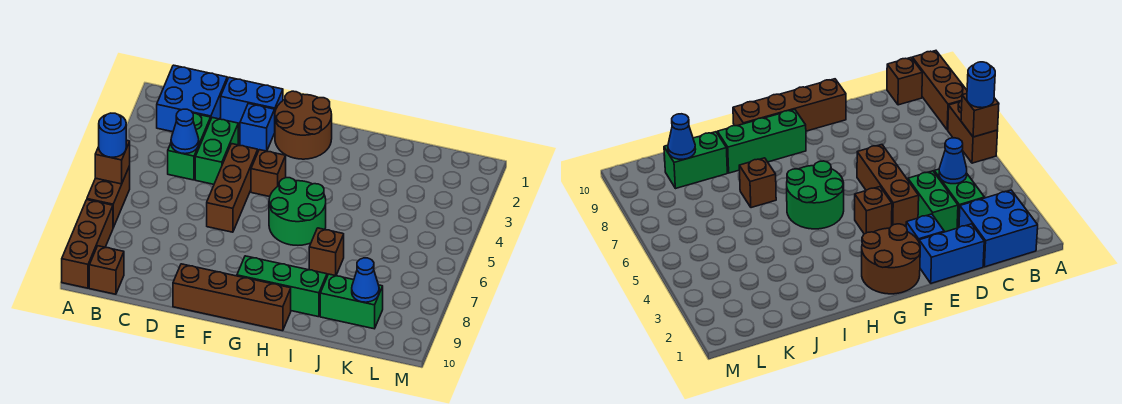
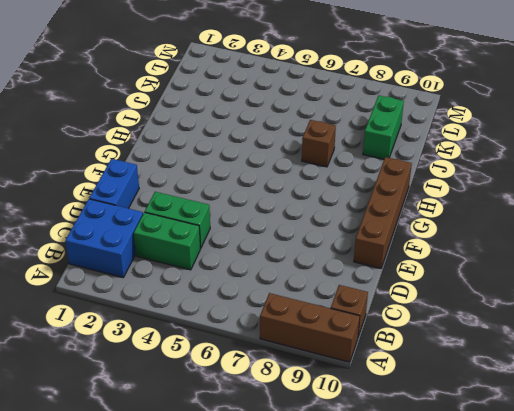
none -> brown 1x2 brick [87,166,130,228]
none -> blue 1x1 brick [240,103,275,151]
none -> brown 1x3 brick [207,144,258,232]

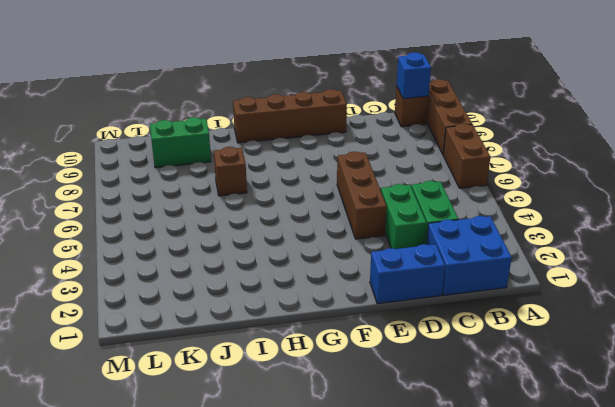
blue 1x1 brick [397,52,431,99] -> blue 1x1 brick moved to [240,103,275,151]
none -> brown 2x2 round brick [275,91,332,159]
none -> brown 1x1 brick [251,150,286,197]
none -> green 2x2 round brick [269,178,326,245]

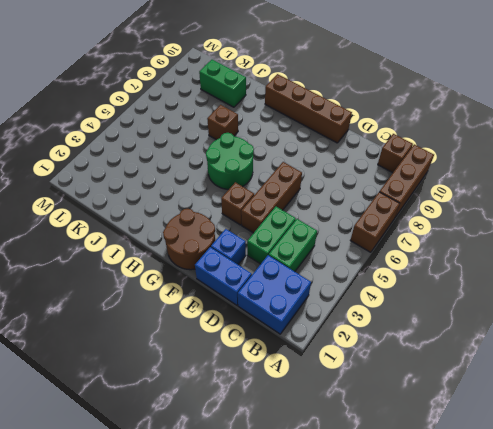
none -> green 1x3 brick [237,256,327,317]
none -> brown 1x1 brick [95,140,130,184]
none -> blue 1x1 cone [171,109,199,154]

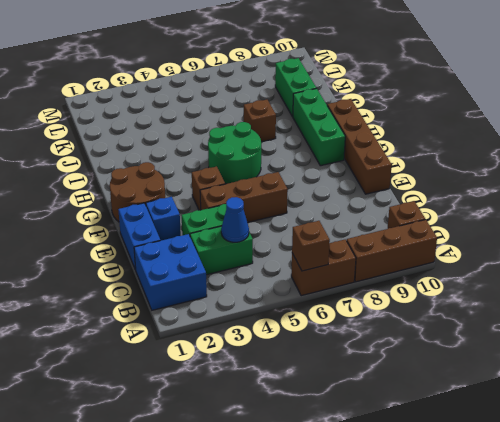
none -> blue 1x1 cone [352,258,379,302]
none -> blue 1x1 round brick [99,113,126,157]

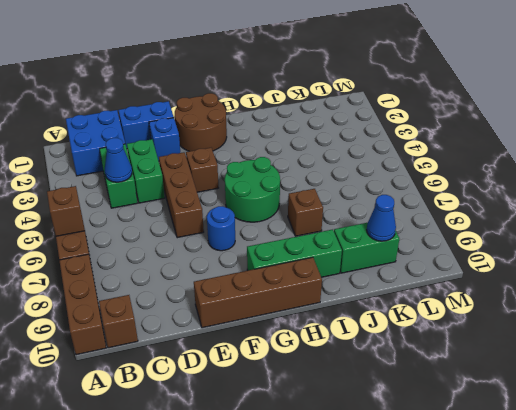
blue 1x1 round brick [207,206,235,251] -> blue 1x1 round brick moved to [99,113,126,157]

